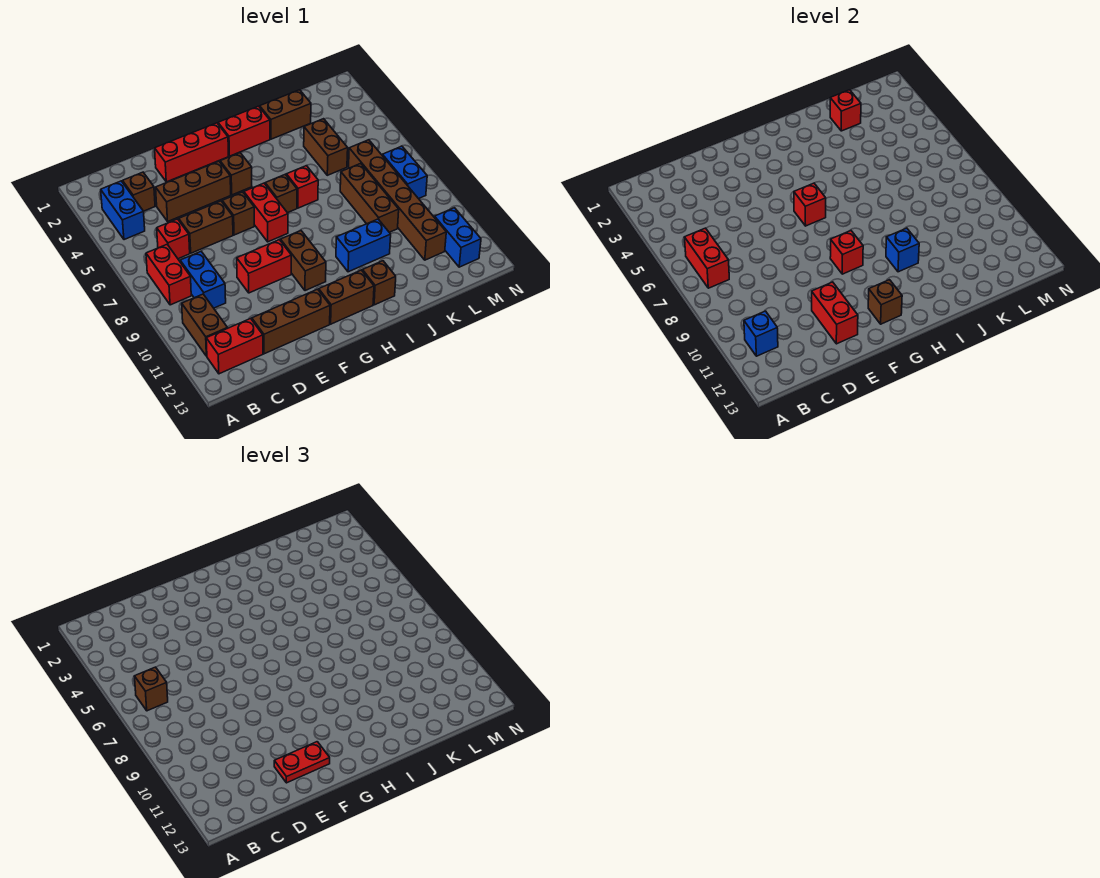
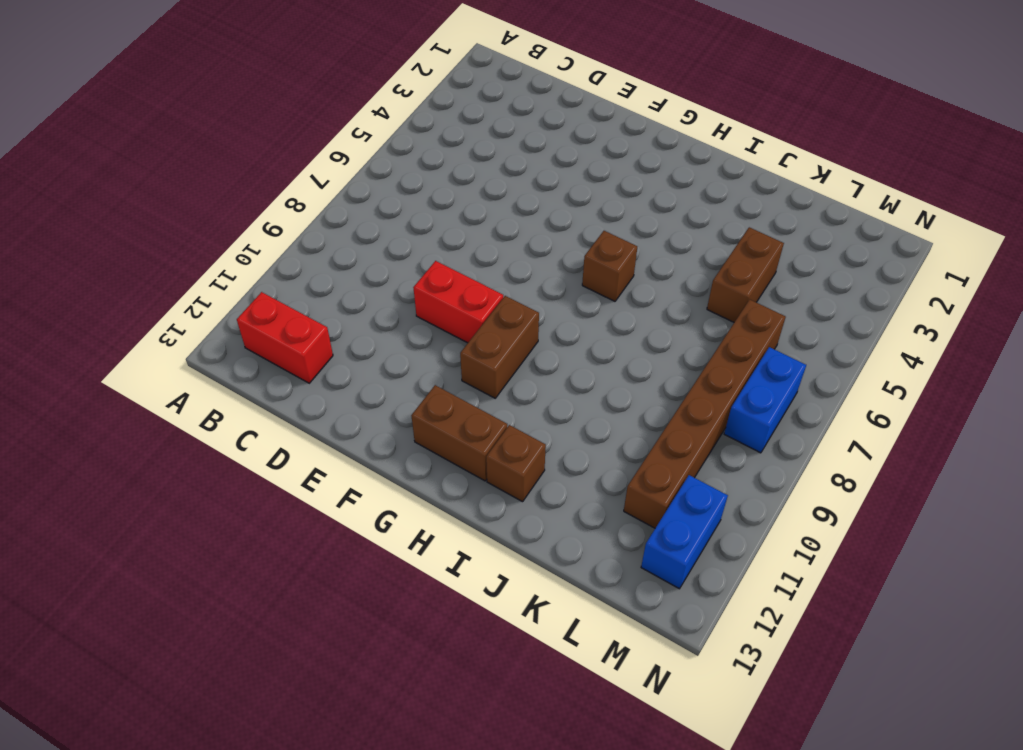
none -> blue 1x2 brick [101,181,145,240]
none -> red 1x2 brick [146,245,191,305]
none -> brown 1x2 brick [182,294,227,356]
none -> brown 1x1 brick [123,172,155,211]

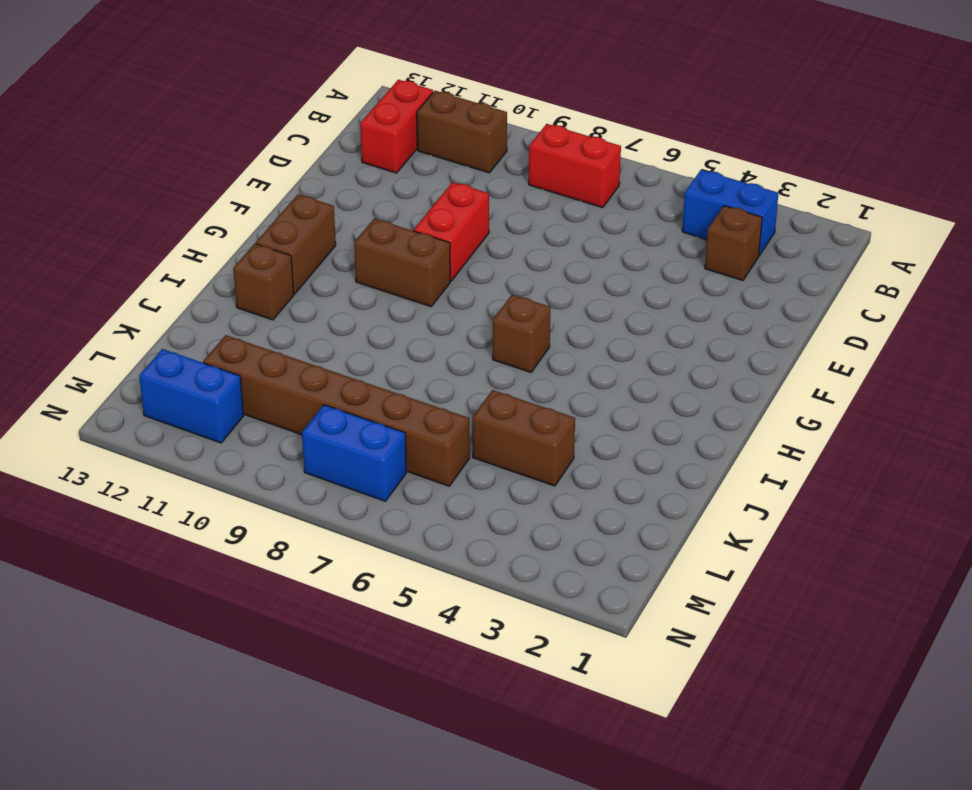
none -> red 1x1 brick [157,219,190,259]
none -> blue 1x2 brick [180,251,226,308]
none -> brown 1x3 brick [156,161,231,221]
none -> brown 1x2 brick [179,201,233,253]

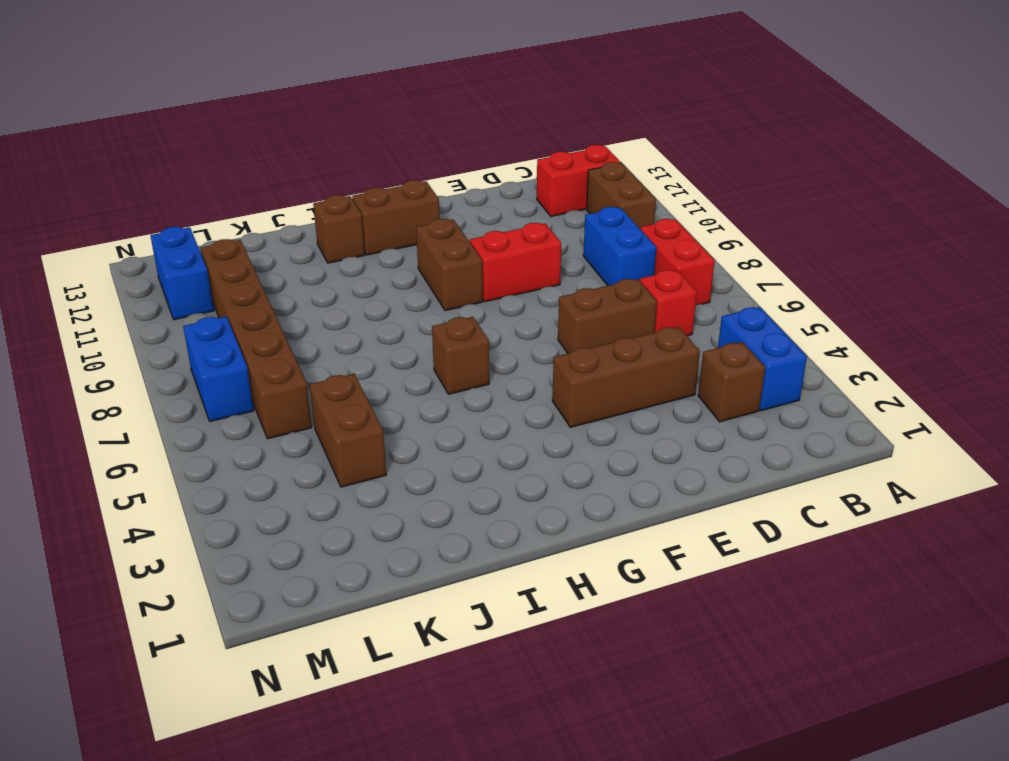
none -> brown 1x3 brick [252,289,330,354]
none -> red 1x3 brick [155,123,228,182]
none -> brown 1x1 brick [222,192,254,235]
none -> brown 1x1 brick [220,153,252,195]

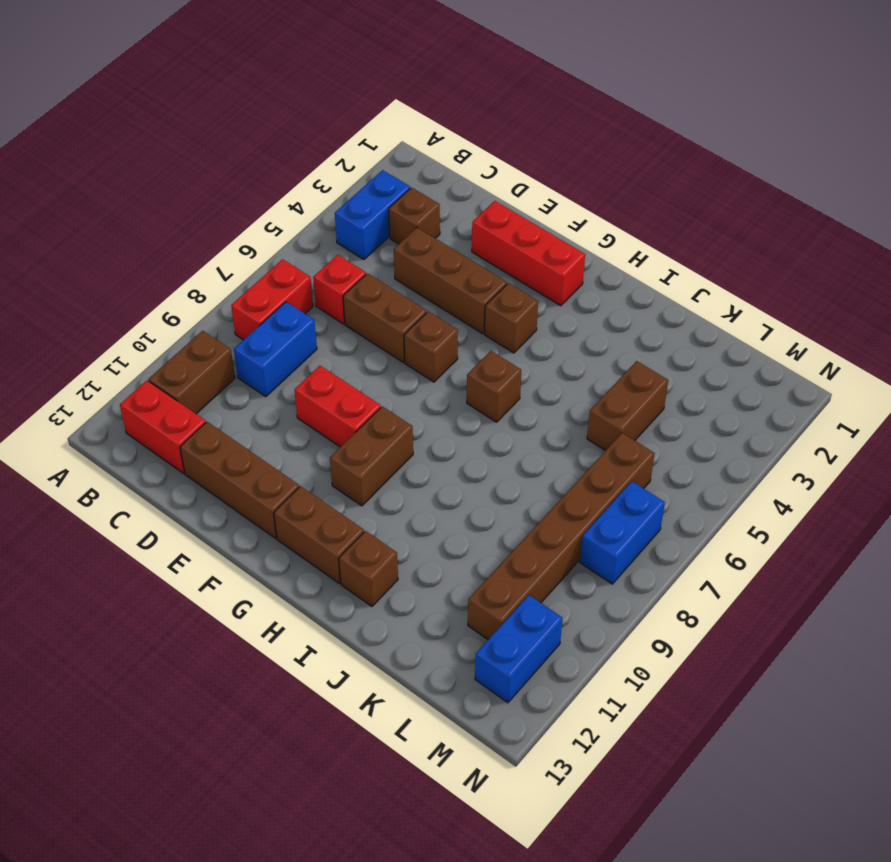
none -> red 1x2 brick [244,183,288,242]
none -> red 1x2 brick [218,106,270,156]
none -> red 1x1 brick [286,166,318,208]
none -> blue 1x2 brick [336,219,391,272]

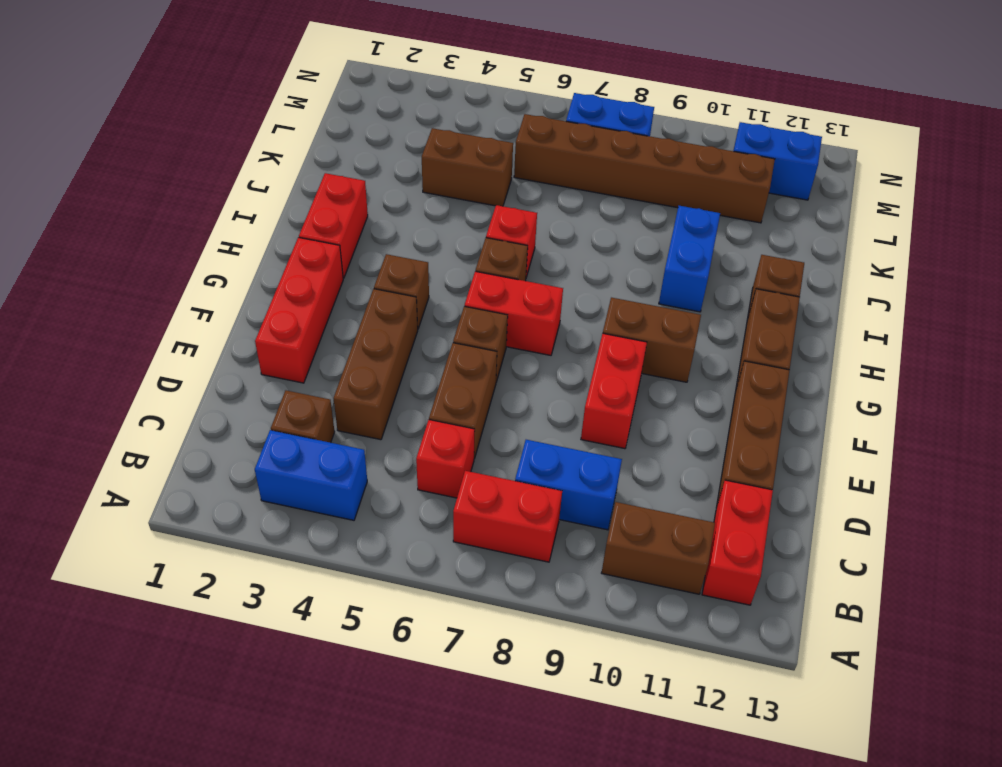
none -> brown 1x2 brick [260,90,311,139]
none -> brown 1x3 brick [340,163,399,232]
none -> red 1x2 brick [684,228,729,288]
none -> blue 1x1 brick [744,311,778,356]

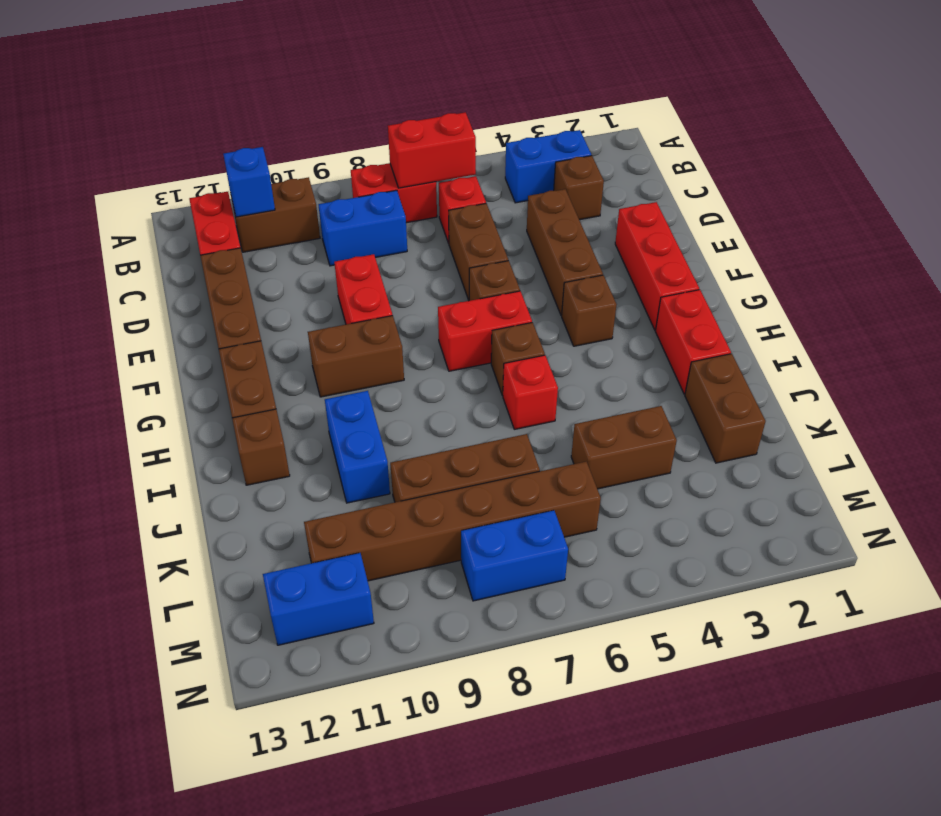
none -> red 1x2 brick [812,282,858,344]
none -> red 1x1 brick [794,183,826,226]
none -> red 1x1 brick [830,231,863,274]
none -> brown 1x1 brick [868,280,902,324]

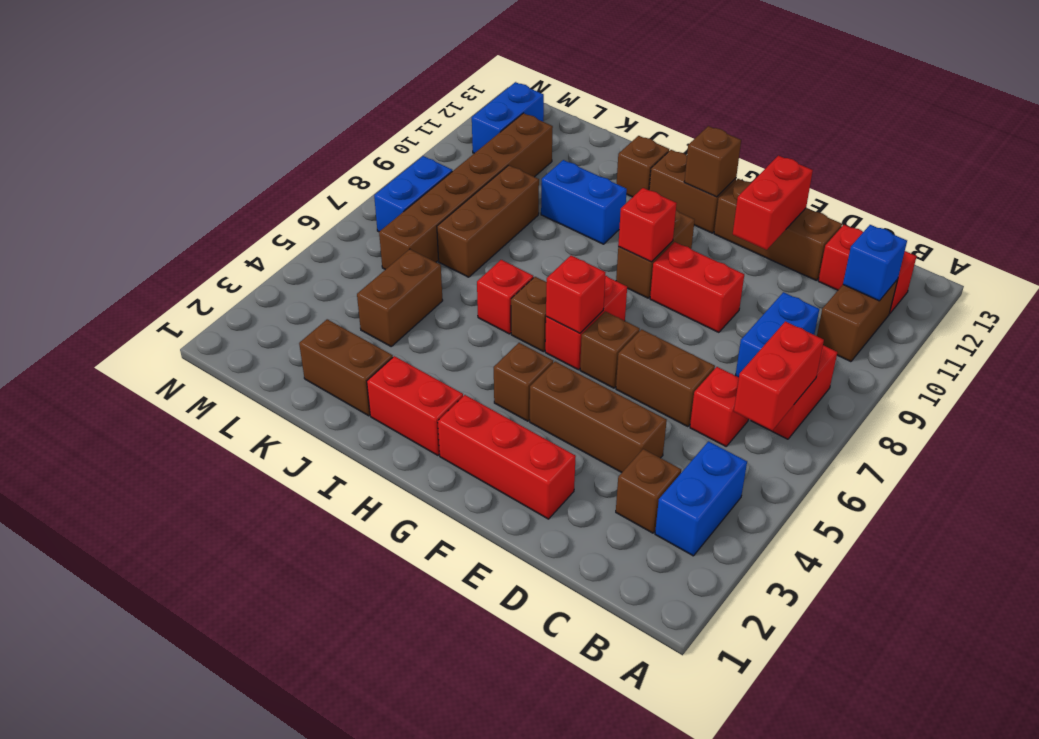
none -> blue 1x1 brick [886,228,919,272]
none -> red 1x1 brick [830,90,861,131]
none -> brown 1x1 brick [134,667,168,711]
none -> red 1x2 plate [274,742,330,783]

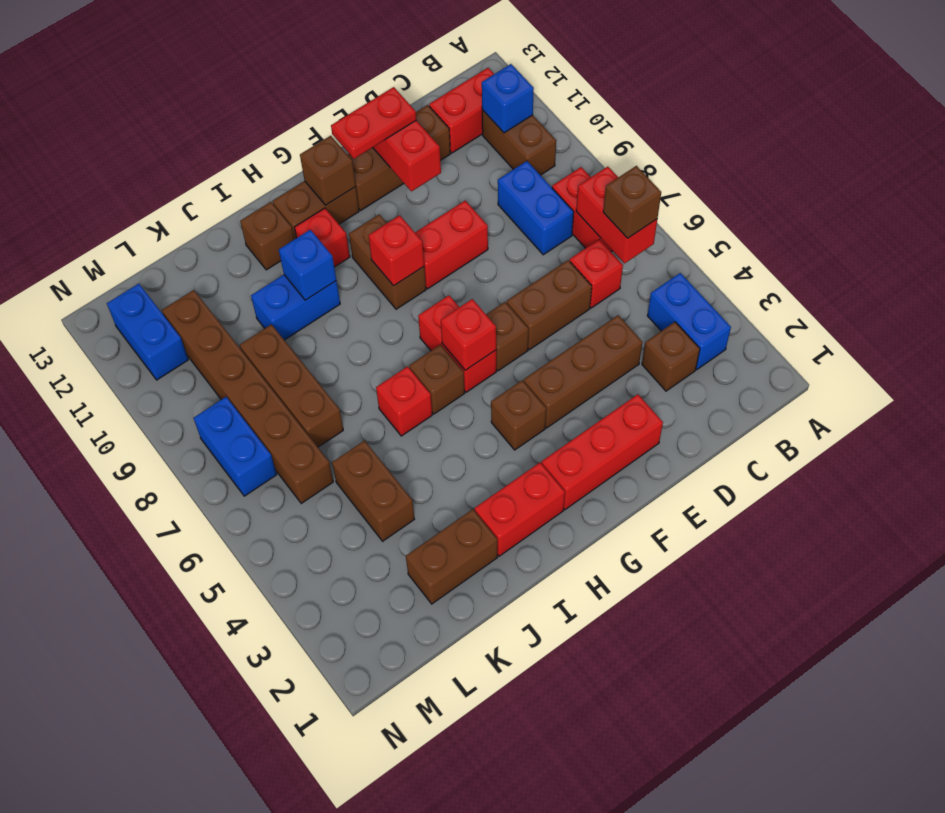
red 1x1 brick [294,208,350,267] -> red 1x1 brick moved to [830,90,861,131]

